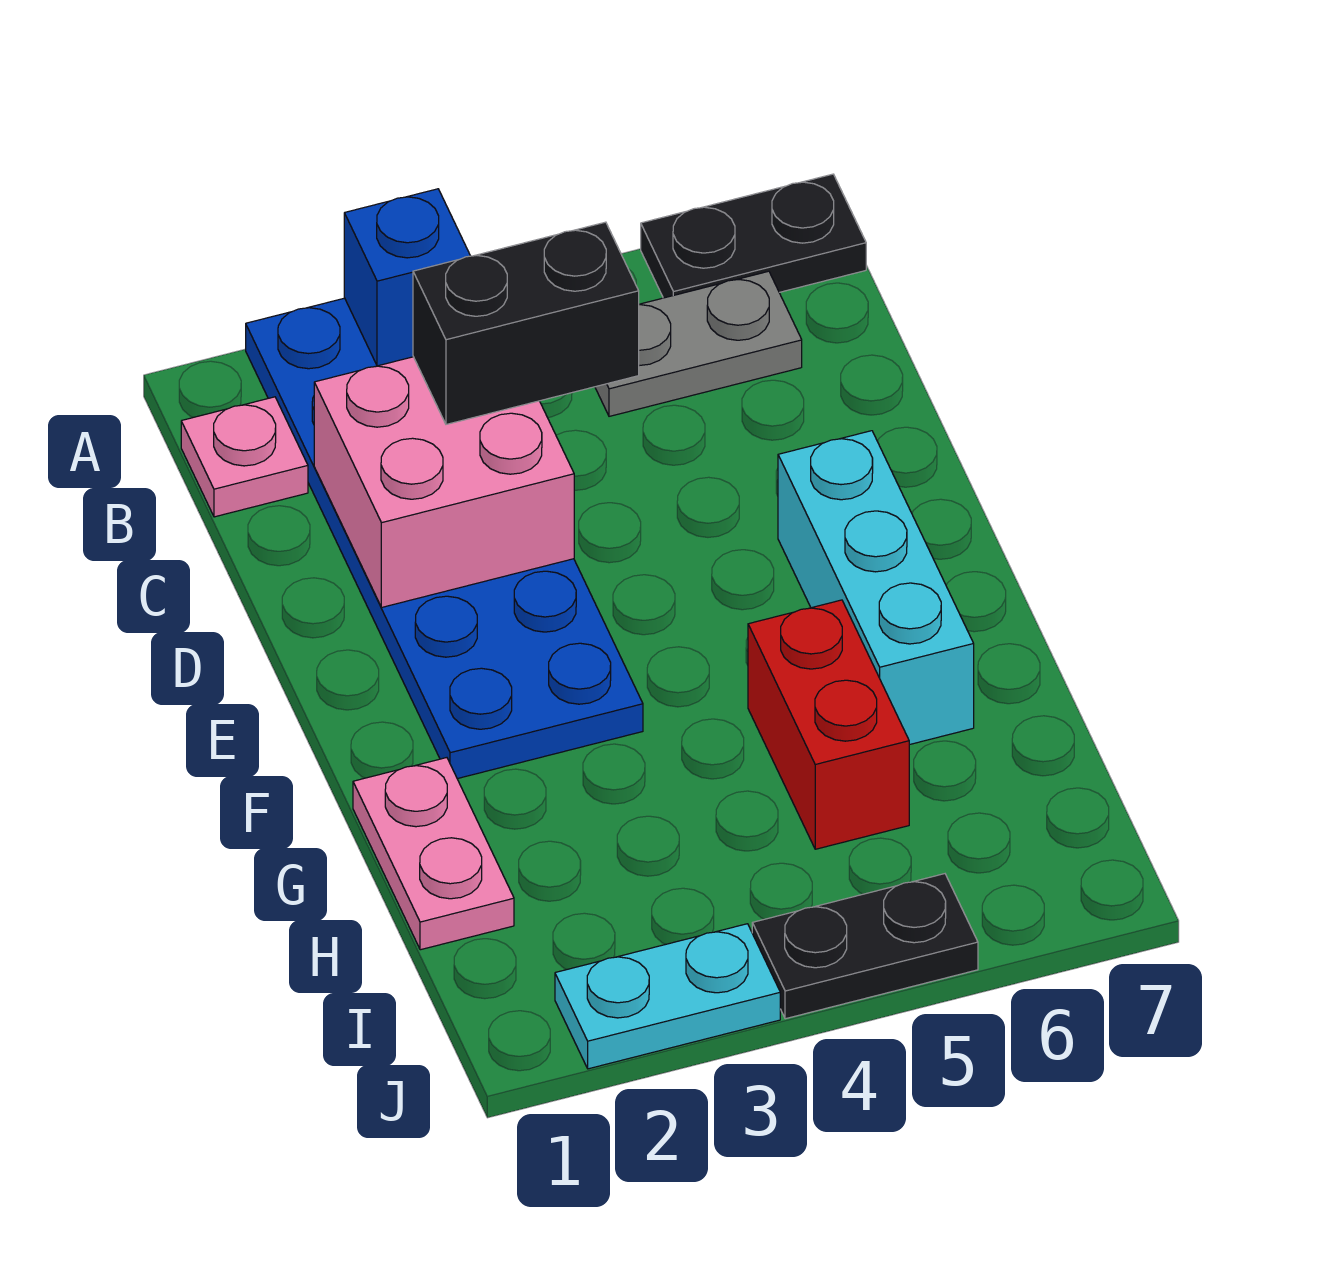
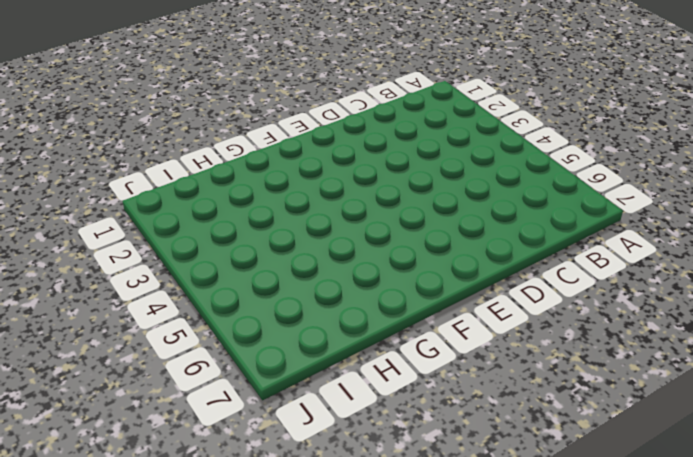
none -> blue 2x6 plate [246,298,643,779]
none -> black 1x2 plate [641,174,866,298]
none -> pink 1x1 plate [181,397,308,517]

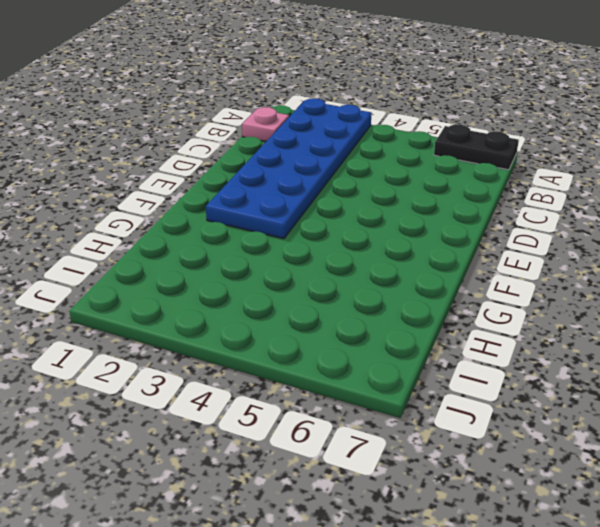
none -> grey 1x2 plate [595,271,802,416]
none -> cyan 1x3 brick [778,431,974,745]
none -> pink 1x2 plate [353,758,514,950]

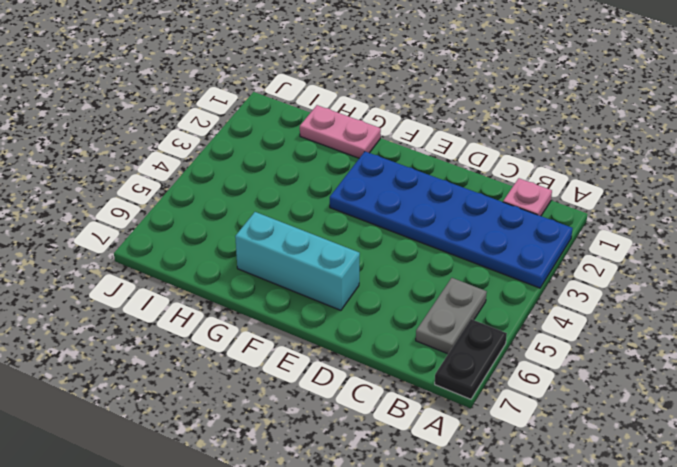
none -> red 1x2 brick [748,600,909,849]
none -> cyan 1x2 plate [555,924,780,1069]
none -> black 1x2 plate [752,874,978,1019]

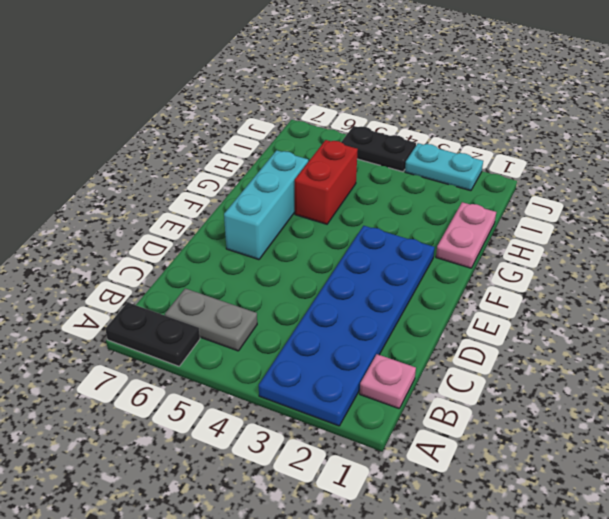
none -> blue 1x1 brick [344,189,470,366]
none -> pink 2x2 brick [314,357,574,607]
none -> black 1x2 brick [413,222,639,424]

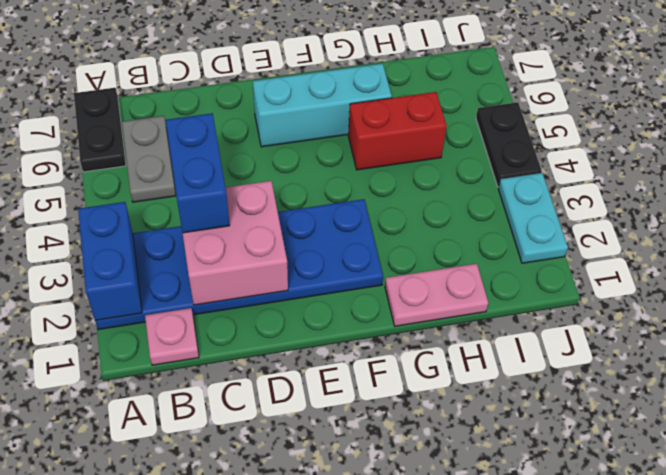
blue 1x2 brick [78,202,142,320] -> blue 1x1 brick [344,189,470,366]
blue 1x2 brick [166,113,230,233] -> black 1x2 brick [413,222,639,424]

